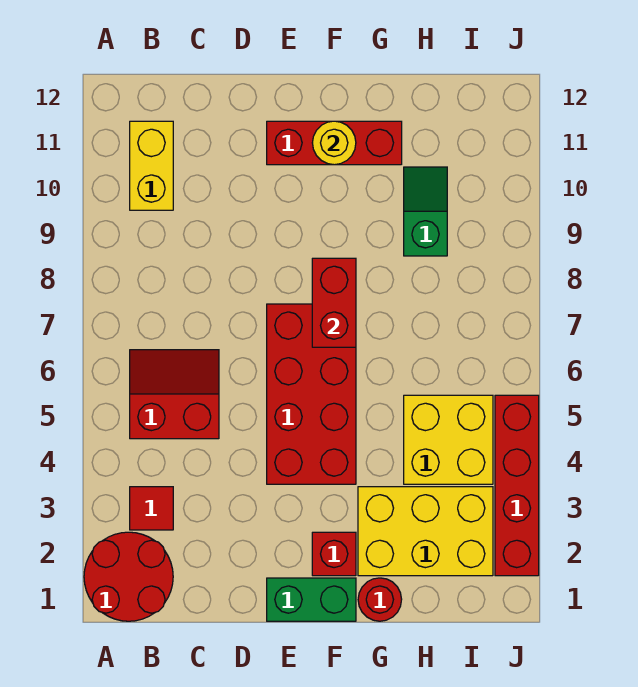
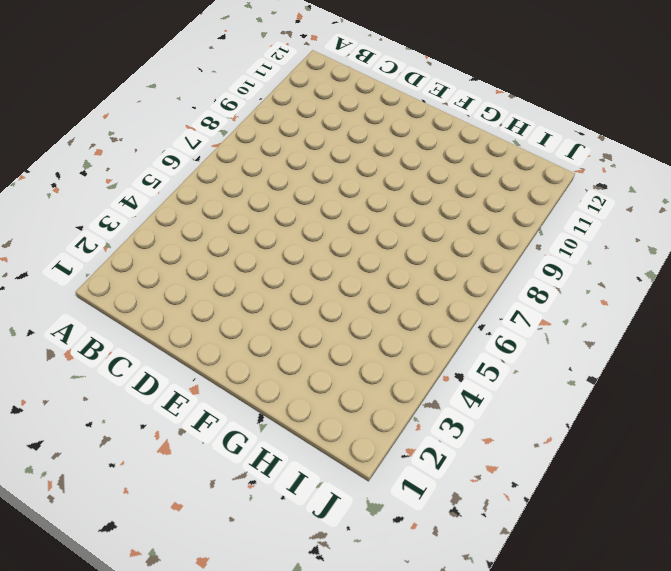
none -> red 2x2 round brick [84,532,173,621]
none -> red 1x1 tile [130,487,173,530]
none -> red 2x2 slope [130,350,219,439]

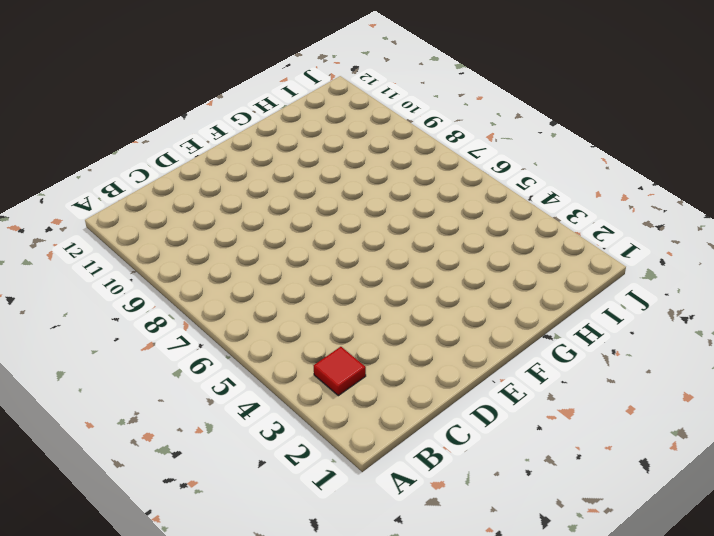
none -> red 2x2 round brick [84,532,173,621]
none -> red 2x2 slope [130,350,219,439]
none -> yellow 1x2 brick [130,121,173,210]

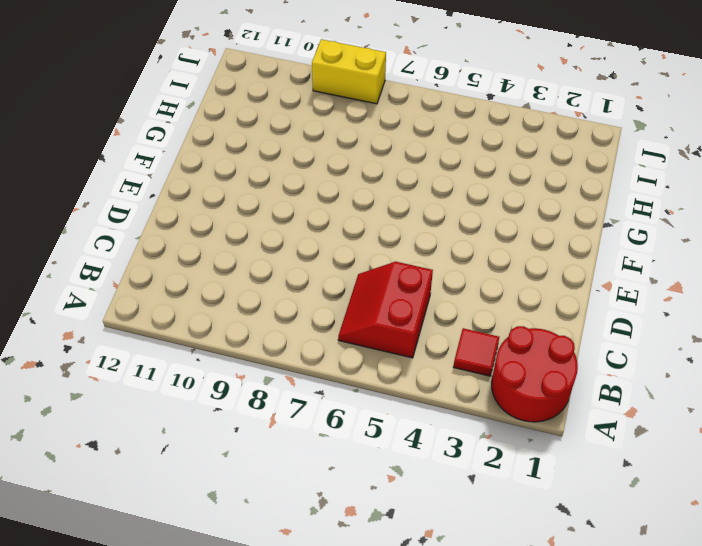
yellow 1x2 brick [312,39,386,104] -> yellow 1x2 brick moved to [130,121,173,210]
none -> green 1x2 brick [267,578,356,621]
none -> red 2x4 brick [267,304,356,484]
none -> red 1x3 brick [267,121,402,165]

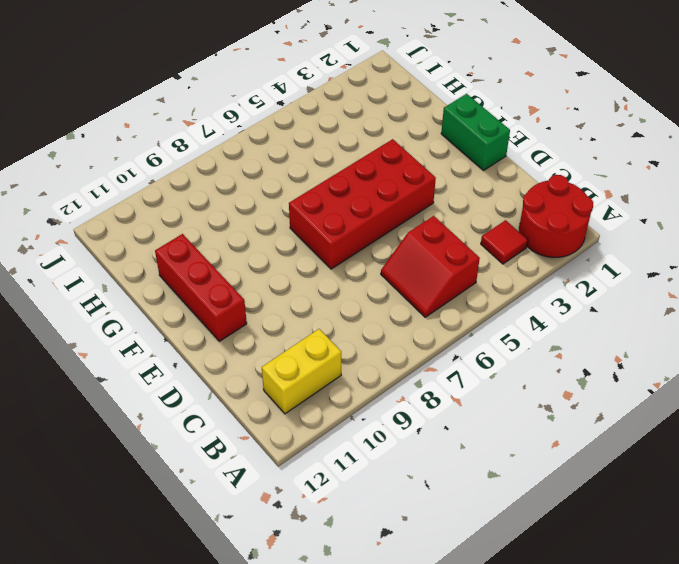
none -> red 1x1 brick [312,532,356,576]
none -> red 1x1 round brick [358,578,402,621]
none -> yellow 2x3 brick [358,487,493,576]

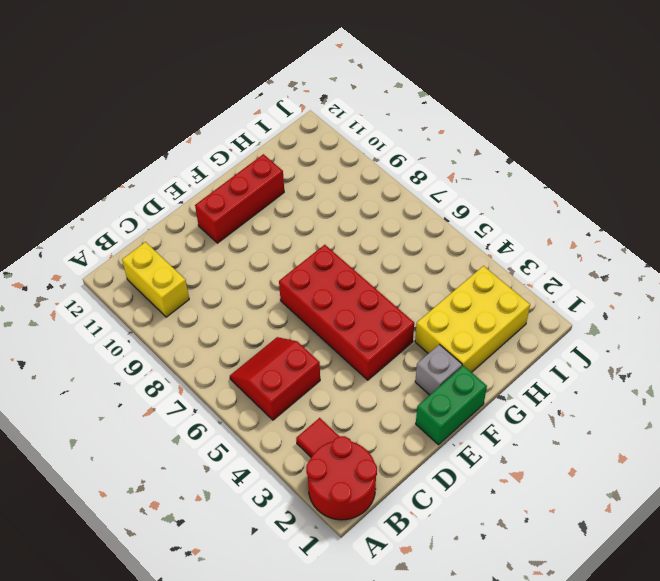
grey 1x1 brick [415,344,462,395] -> red 1x1 brick [312,532,356,576]
none -> red 1x1 round brick [358,578,402,621]
none -> yellow 2x2 brick [404,395,493,484]
none -> green 1x2 slope [404,167,447,256]

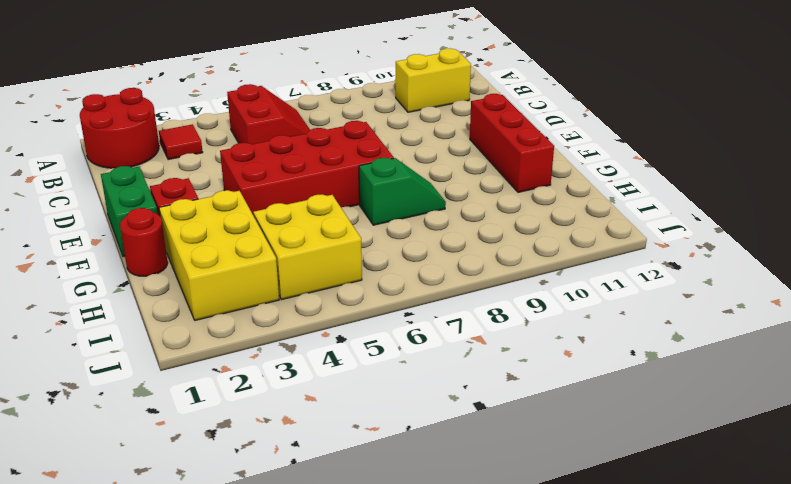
green 1x2 slope [359,158,446,225] -> green 1x2 slope moved to [404,167,447,256]
none -> red 1x4 brick [495,395,539,576]
none -> red 1x2 brick [312,258,356,347]
none -> yellow 1x1 round brick [312,121,356,165]

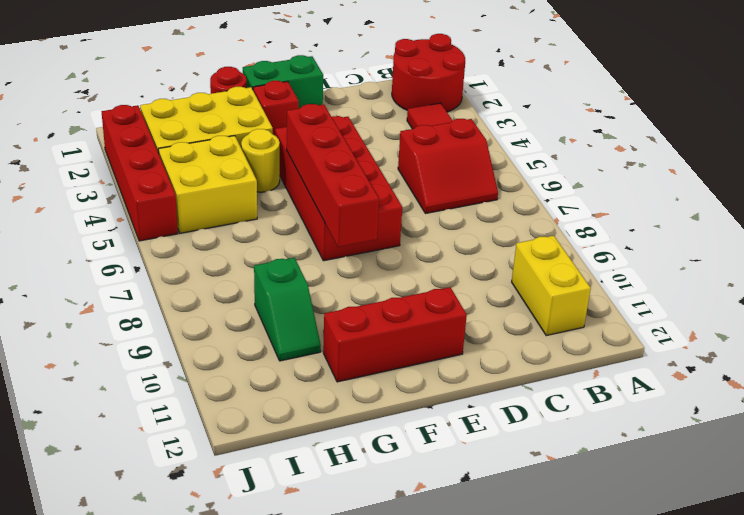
red 1x4 brick [287,104,379,247] -> red 1x2 brick [312,258,356,347]
yellow 1x1 round brick [241,129,280,192] -> yellow 1x1 round brick moved to [312,121,356,165]

